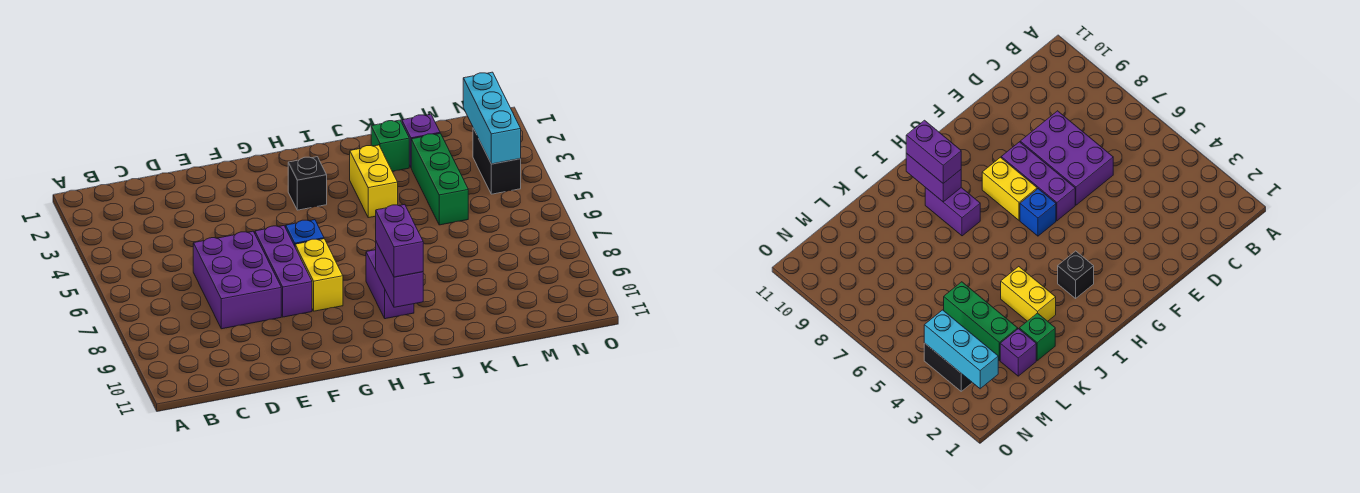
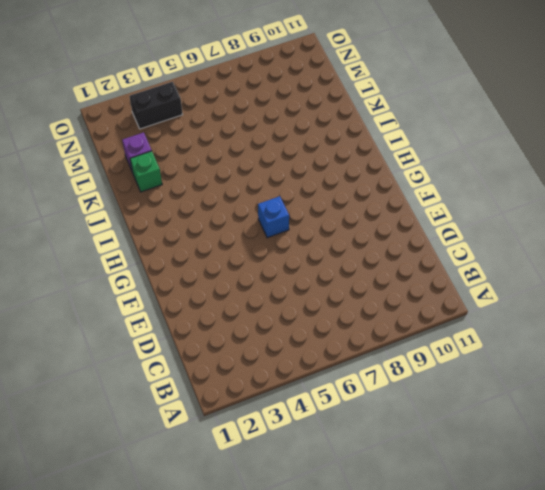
none -> purple 2x3 brick [193,231,281,329]
none -> purple 1x3 brick [255,226,312,317]
none -> yellow 1x2 brick [295,239,343,311]

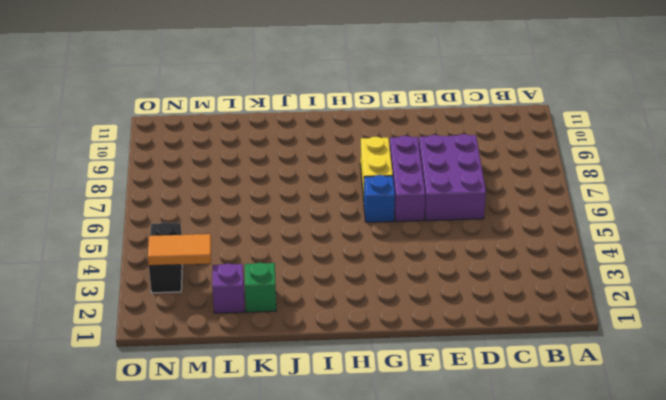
orange 1x2 tile [148,234,211,266] -> cyan 1x3 brick [463,72,521,164]
none -> black 1x1 brick [288,157,327,210]
none -> purple 1x2 brick [366,250,414,319]
none -> yellow 1x2 brick [350,145,398,218]

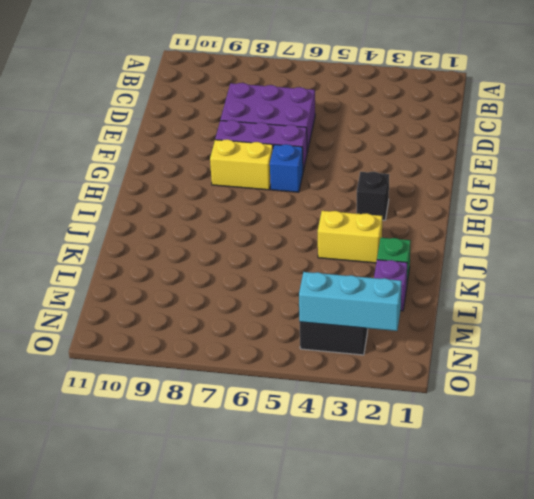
none -> purple 1x2 brick [366,250,414,319]
none -> green 1x3 brick [411,133,468,225]
none -> purple 1x2 brick [376,242,423,307]

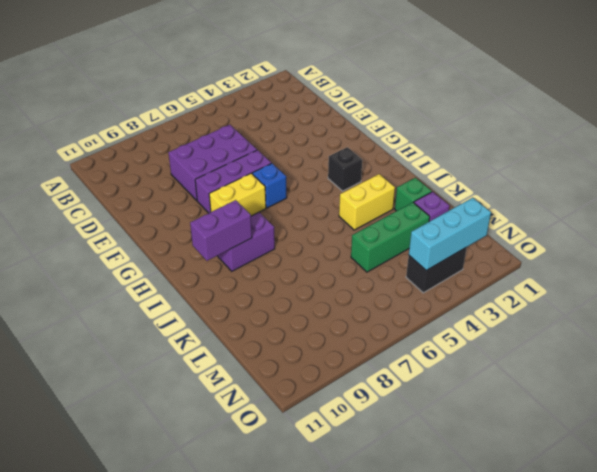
none -> purple 1x2 brick [376,204,423,277]

